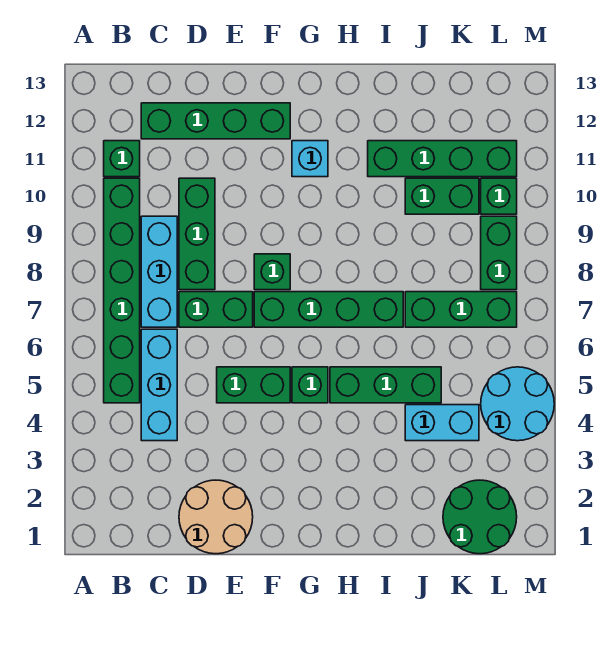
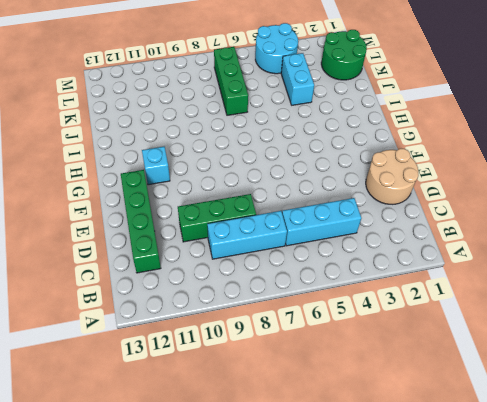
none -> green 1x6 brick [104,178,140,403]
none -> green 1x1 brick [104,141,140,177]
none -> green 1x2 brick [179,292,253,327]

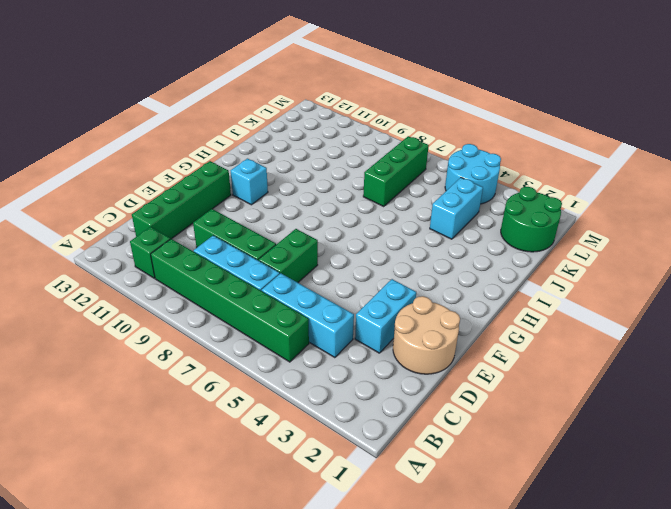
cyan 1x2 brick [355,279,416,353] -> none
none -> green 1x2 brick [217,367,290,403]
none -> green 1x4 brick [254,292,403,327]
none -> green 1x1 brick [254,254,290,290]

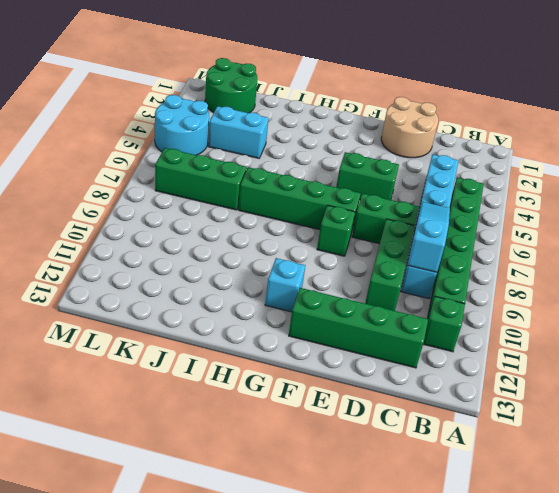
cyan 1x3 slope [407,202,450,272] -> none
none -> green 1x1 brick [292,367,328,403]
none -> green 1x3 brick [330,367,441,403]
none -> green 1x4 brick [368,141,517,177]

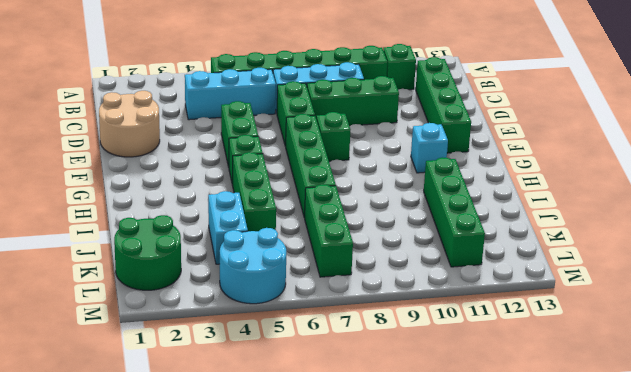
none -> green 1x2 brick [405,178,479,214]
none -> green 1x2 brick [481,216,517,290]
none -> green 1x1 brick [481,178,517,214]

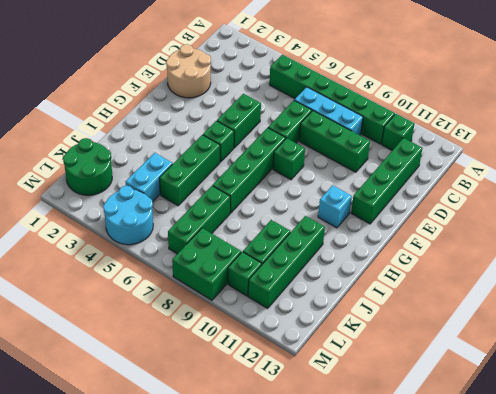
green 2x2 brick [172,228,241,300] -> green 1x2 brick [481,216,517,290]
none -> cyan 1x3 brick [141,329,177,441]

